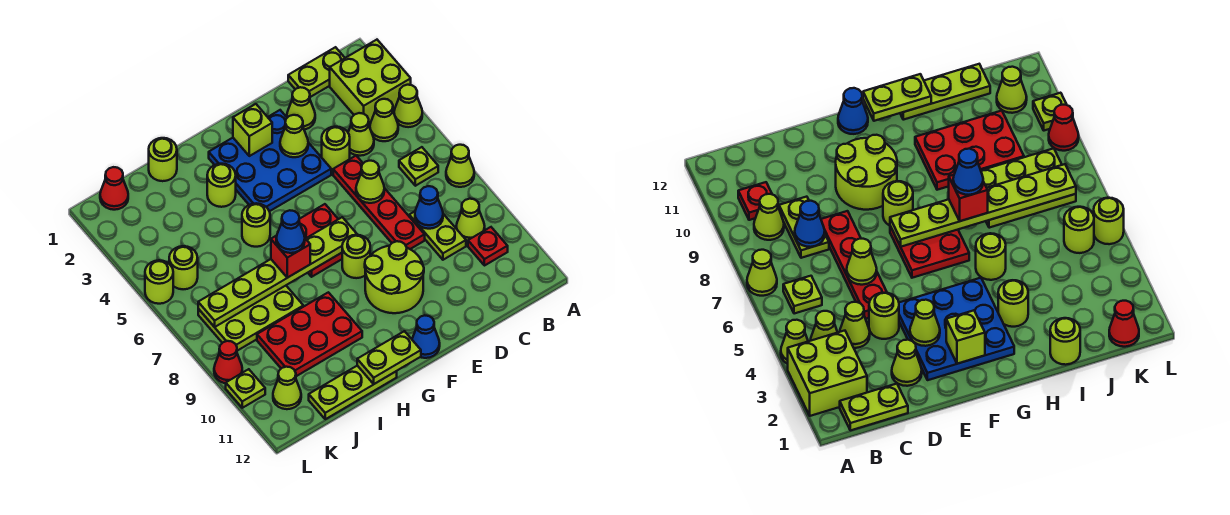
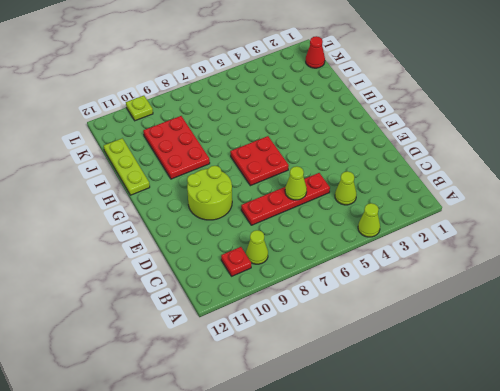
none -> lime 2x2 brick [330,40,411,123]
none -> lime 1x1 cone [446,145,474,187]
none -> lime 1x2 plate [288,47,345,97]
none -> lime 1x1 cone [370,99,398,141]

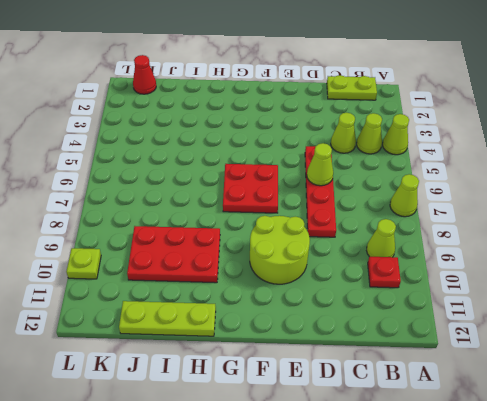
none -> lime 2x2 brick [330,40,411,123]
none -> lime 1x1 plate [399,147,438,186]
none -> lime 1x2 plate [409,211,466,260]
none -> lime 1x1 cone [287,87,315,130]

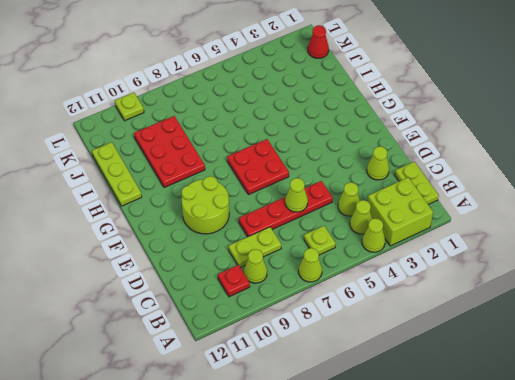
none -> lime 1x1 round brick [322,127,350,170]
none -> blue 3x3 plate [209,110,331,211]
none -> lime 1x1 round brick [342,235,370,278]
none -> blue 1x1 cone [412,315,440,358]

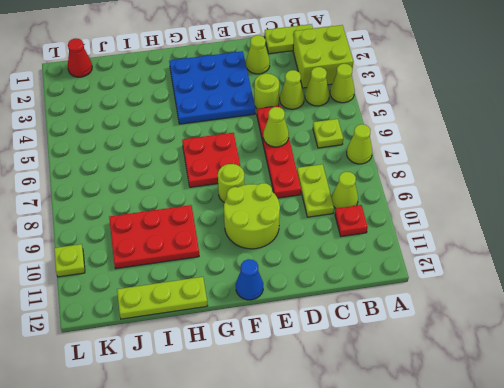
none -> lime 1x1 round brick [207,164,236,207]
none -> lime 1x1 round brick [242,203,270,247]
none -> lime 1x1 round brick [149,138,177,181]
none -> lime 2x3 plate [198,286,303,351]

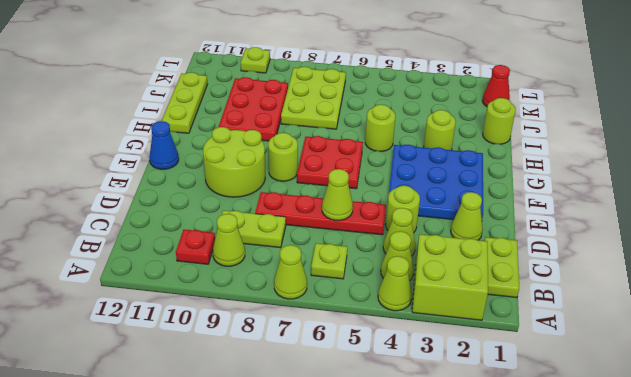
none -> lime 1x1 round brick [169,246,198,289]
none -> lime 1x1 cone [273,367,301,409]
none -> lime 1x1 round brick [145,260,173,304]
none -> red 1x1 cone [214,341,242,383]

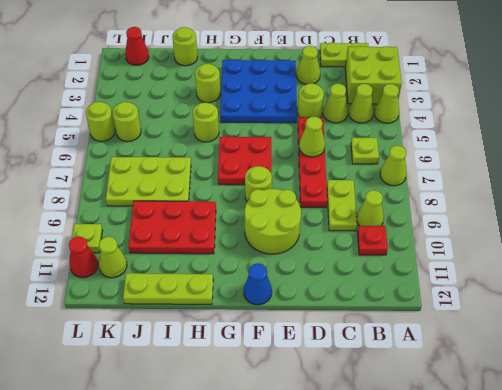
red 1x1 cone [69,236,98,278] -> red 1x1 cone moved to [214,341,242,383]
none -> blue 1x1 cone [415,186,443,229]
none -> lime 1x1 cone [280,115,308,157]
none -> lime 1x1 brick [233,104,272,156]
none -> lime 1x6 plate [198,217,358,327]

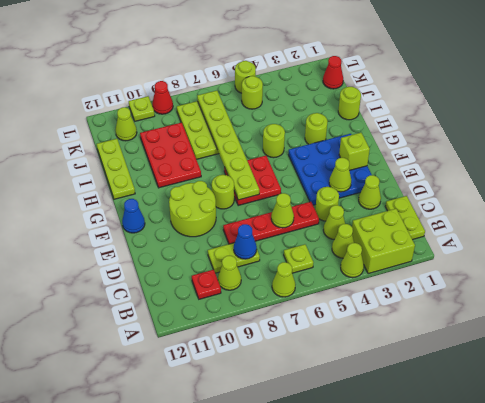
none -> lime 1x2 plate [357,331,421,384]
none -> red 1x1 brick [271,235,310,278]
none -> blue 1x1 cone [276,210,305,253]

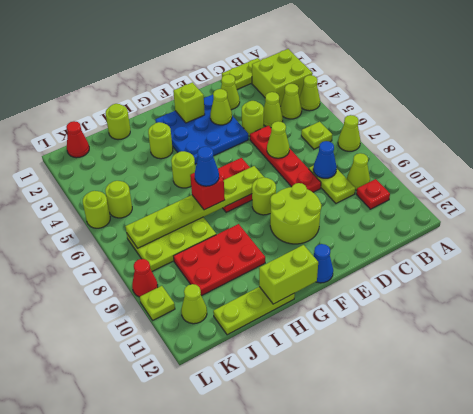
lime 1x2 brick [259,245,318,304] -> lime 1x2 plate [357,331,421,384]

